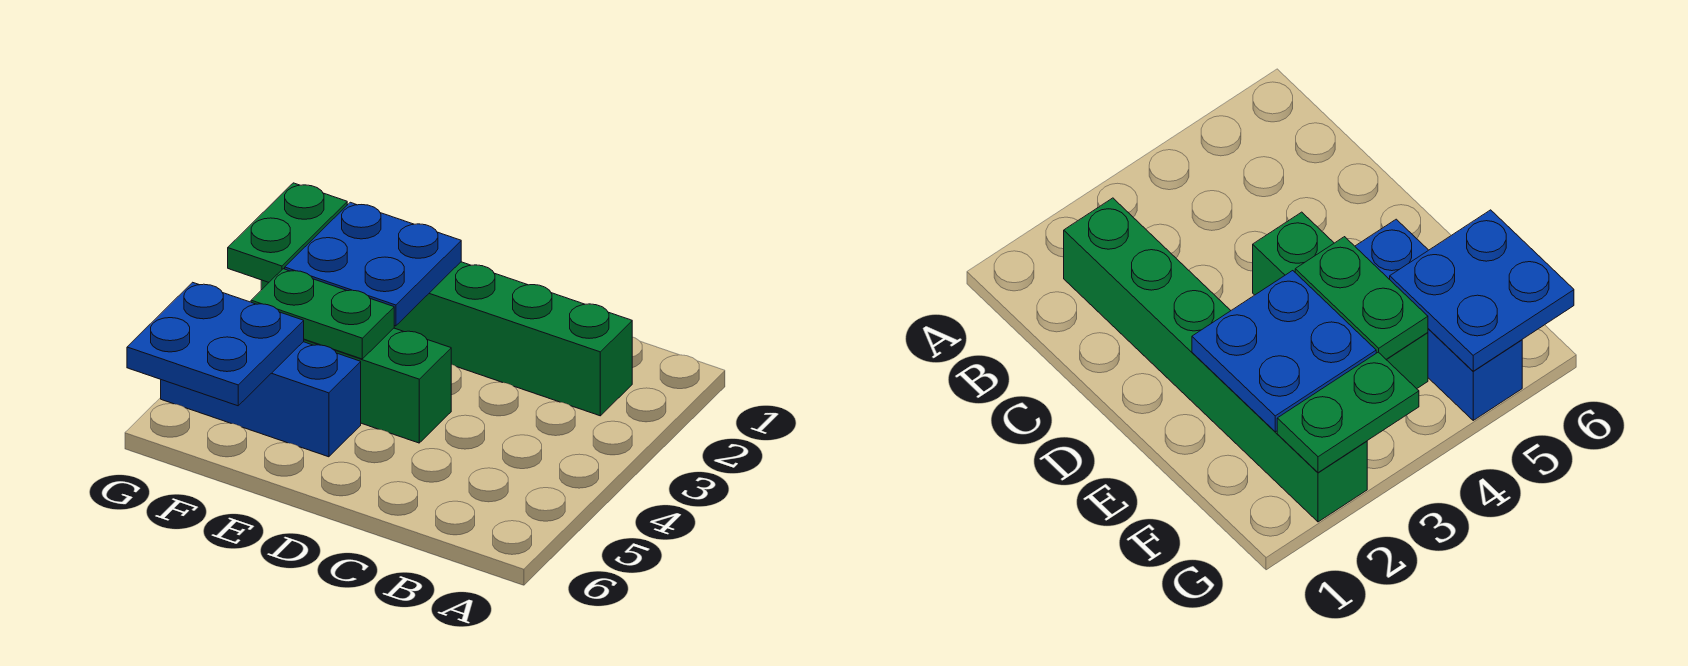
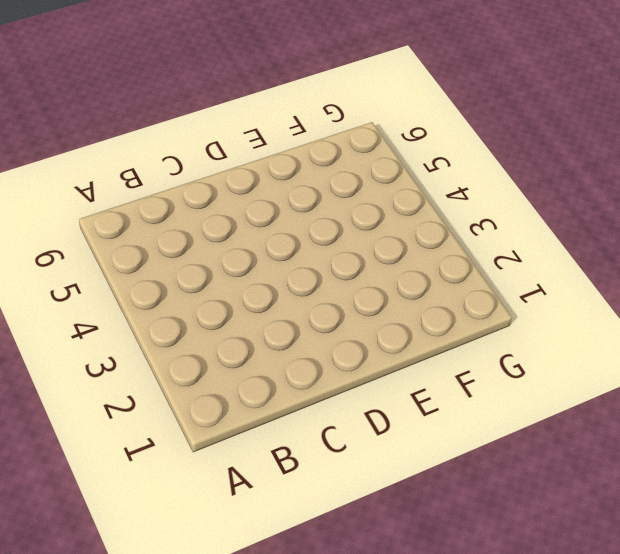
none -> green 1x6 brick [261,262,632,416]
none -> green 1x3 brick [304,328,451,443]

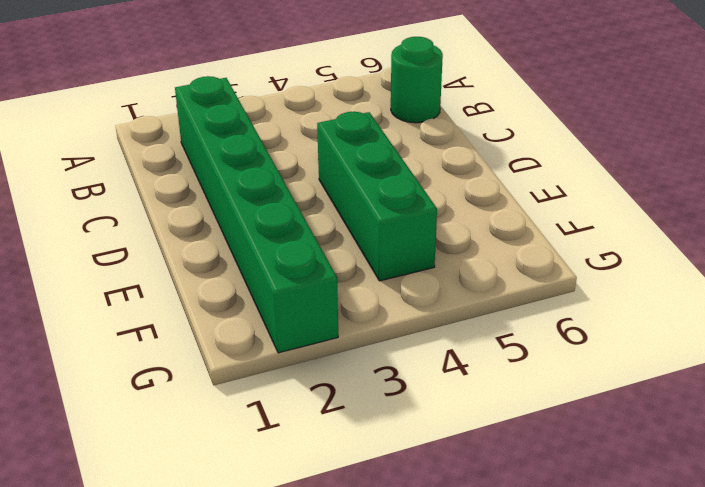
green 1x1 round brick [391,37,443,123] -> none
none -> blue 1x3 brick [161,342,361,457]
none -> blue 2x2 plate [285,202,461,326]

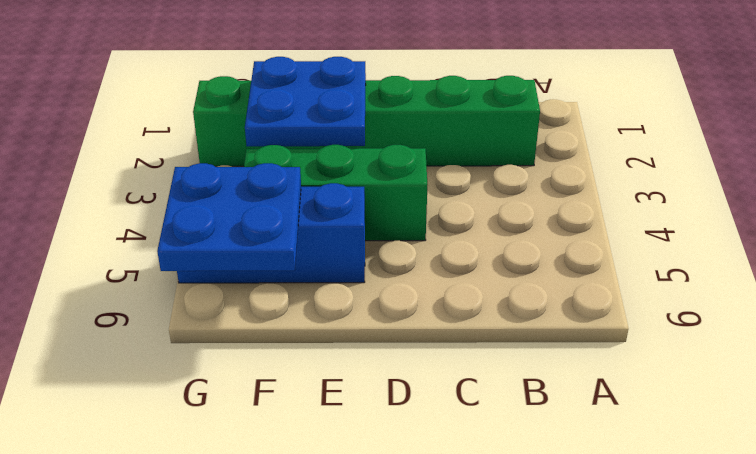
none -> green 1x2 plate [251,269,394,359]
none -> green 1x2 plate [228,183,347,282]

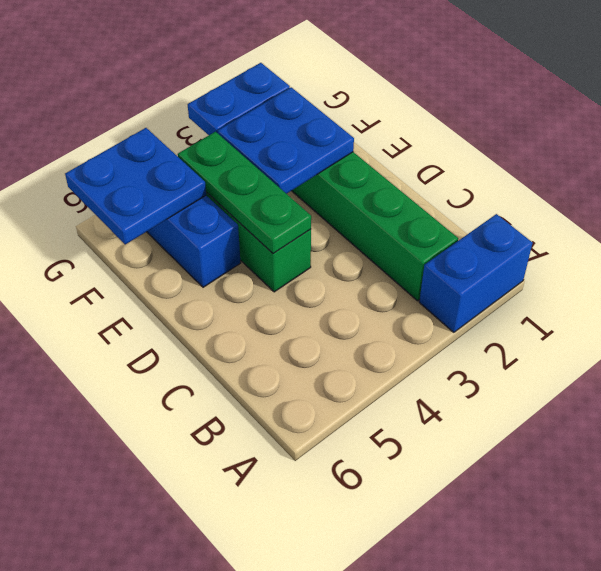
blue 1x2 brick [419,214,533,332] -> none
green 1x3 plate [178,132,311,254] -> green 1x2 plate [251,269,394,359]
blue 1x2 plate [188,63,290,135] -> green 1x2 plate [228,183,347,282]

